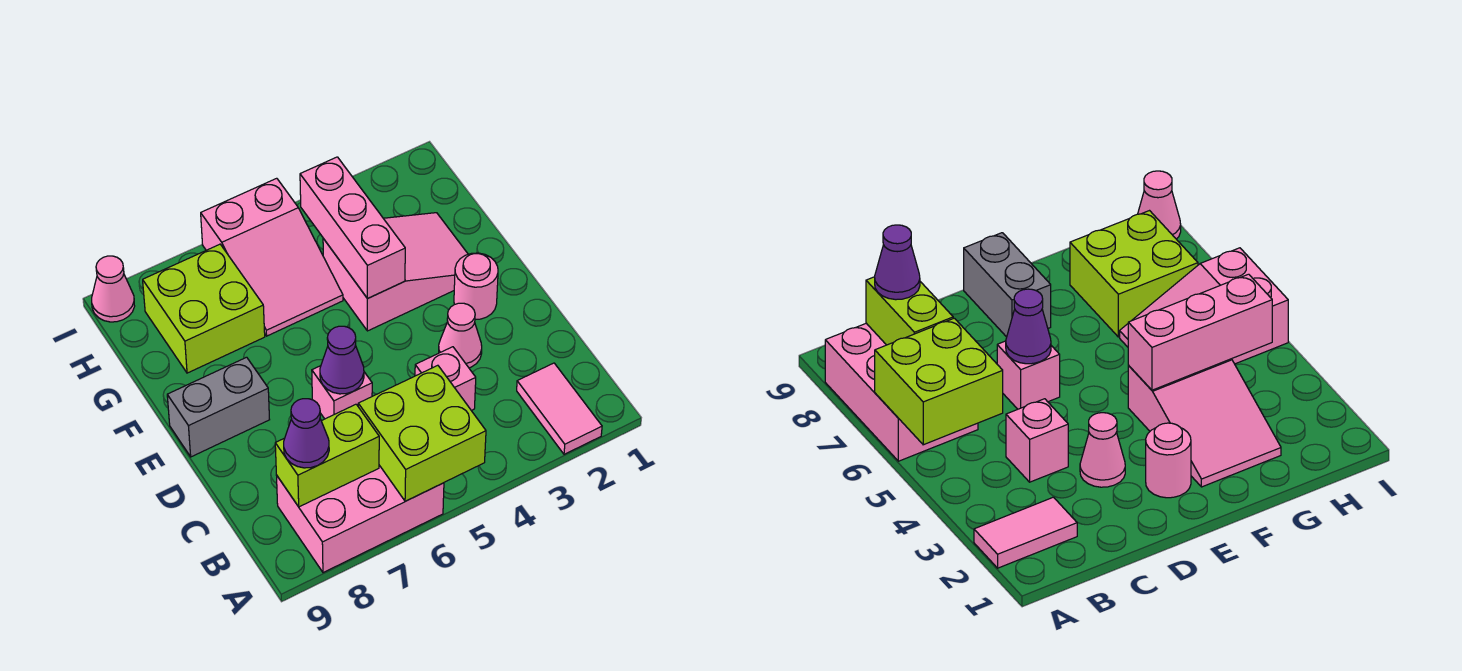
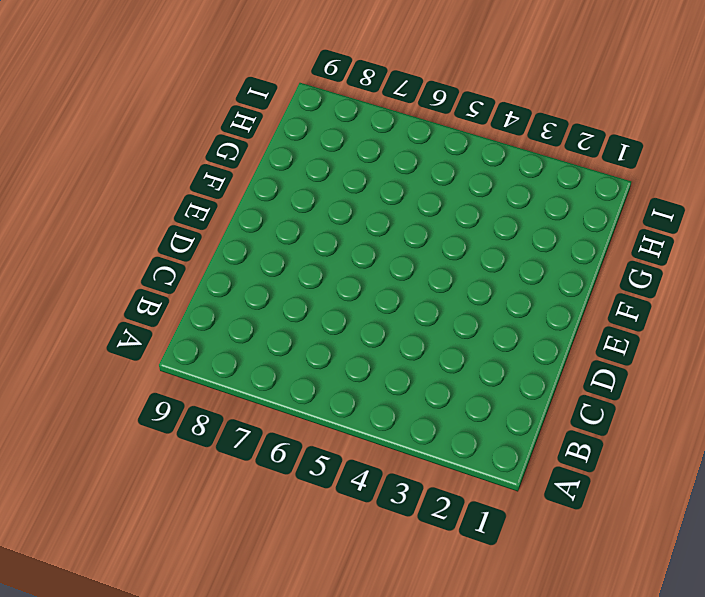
none -> pink 1x2 tile [517,363,602,454]
none -> pink 2x3 brick [276,465,444,573]
none -> pink 1x1 brick [415,347,476,411]

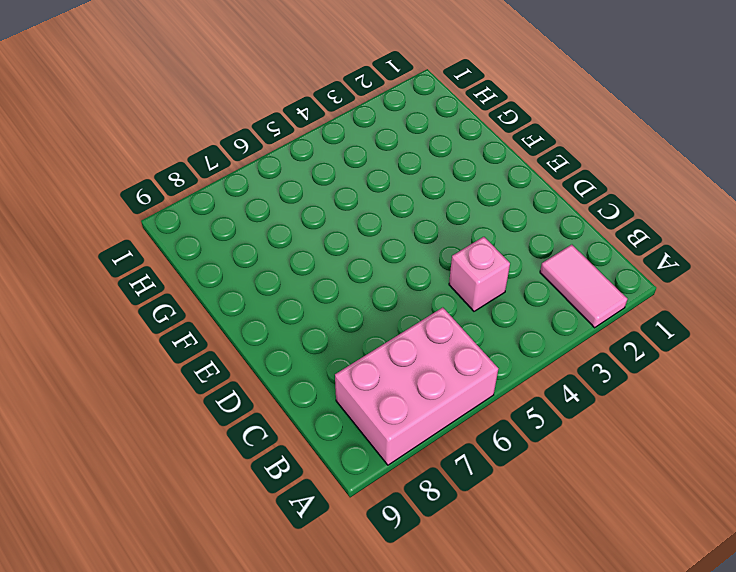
none -> pink 1x1 cone [439,303,482,368]
none -> pink 1x1 brick [312,366,372,419]
none -> pink 1x1 round brick [454,253,498,319]

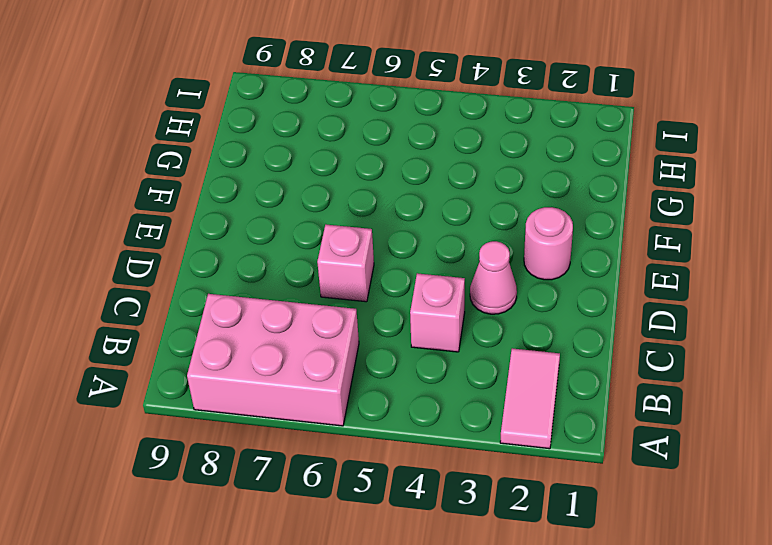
none -> grey 1x2 brick [167,357,270,457]
none -> pink 2x3 slope [323,213,468,331]
none -> pink 2x3 slope [201,178,343,336]

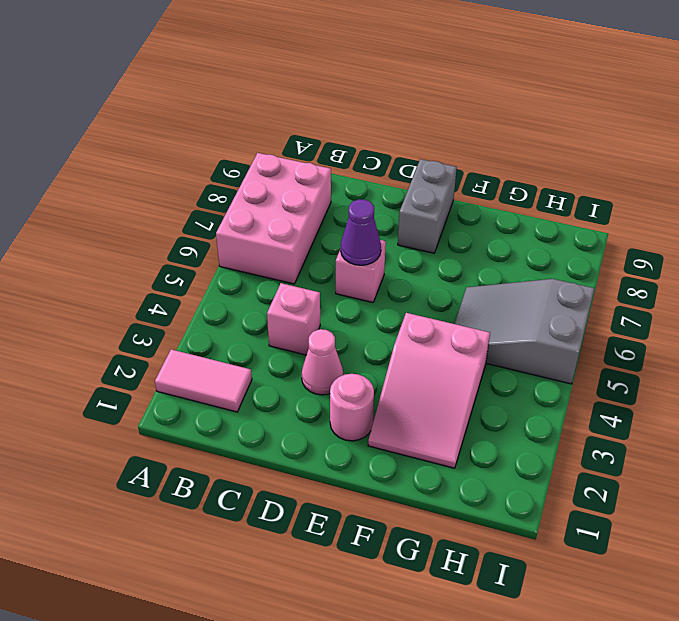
grey 2x3 slope [455,279,595,384] -> pink 2x3 slope [201,178,343,336]
none -> lime 2x2 brick [143,244,265,373]
none -> pink 1x1 cone [92,256,135,322]
none -> lime 2x2 brick [358,365,486,501]

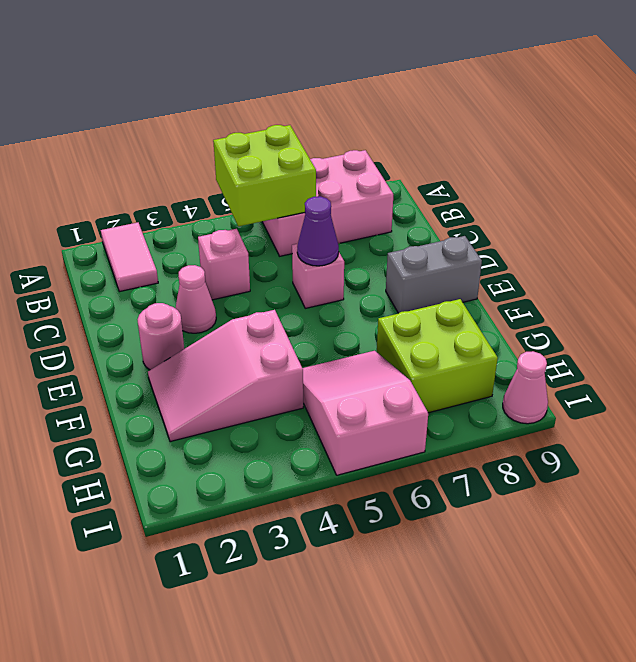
none -> lime 1x2 brick [275,404,379,507]
none -> pink 1x3 brick [300,157,405,299]
none -> purple 1x1 cone [284,399,329,468]

